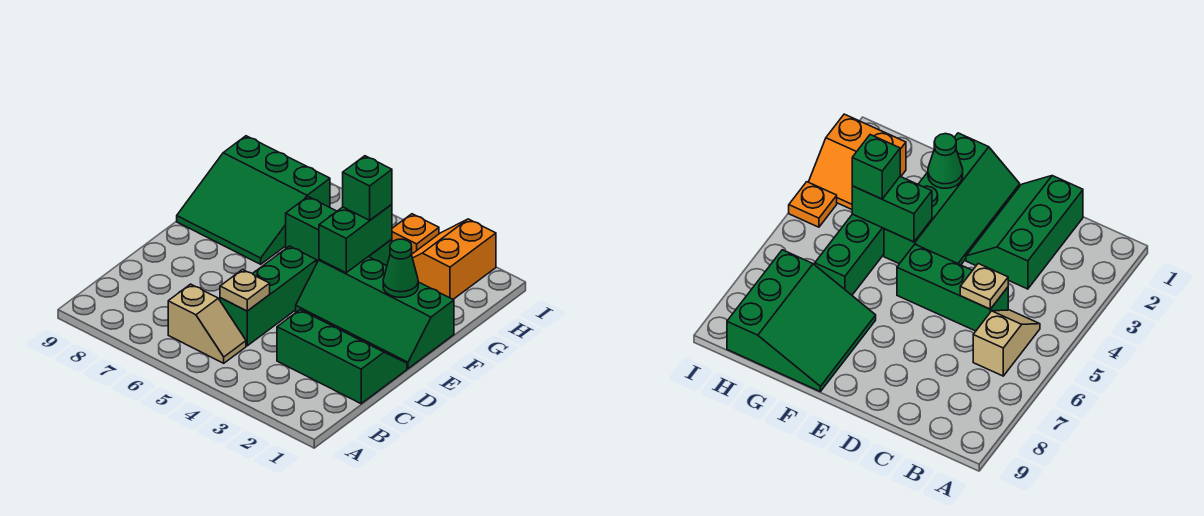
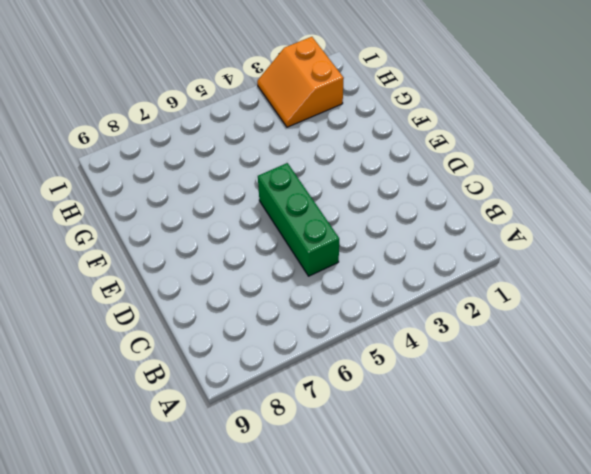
none -> tan 1x2 slope [168,284,246,363]
none -> green 2x3 slope [277,310,407,404]
none -> green 2x4 slope [296,257,454,369]

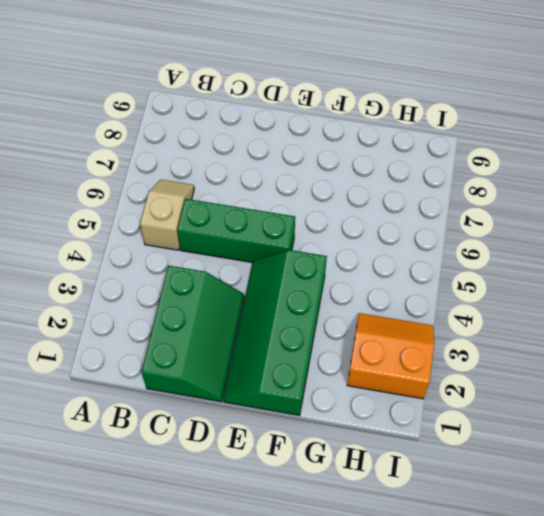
tan 1x2 slope [140,180,194,250] -> tan 1x2 slope turned to [168,284,246,363]
none -> green 3x3 slope [177,136,330,264]
none -> green 1x3 brick [286,197,392,266]
none -> orange 1x1 plate [392,214,439,253]

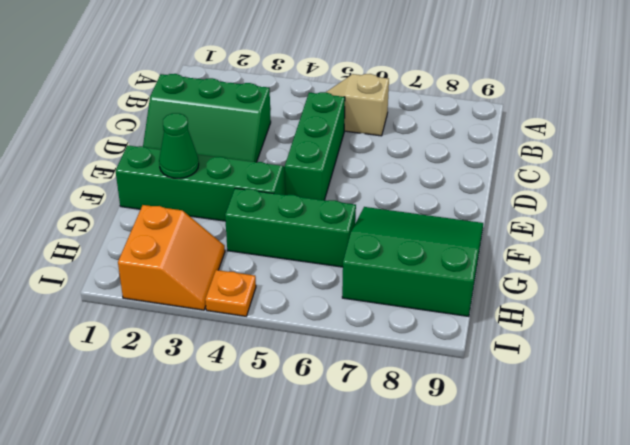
none -> tan 1x1 plate [220,270,270,311]
none -> green 1x2 brick [319,204,392,273]
none -> green 1x1 brick [343,156,392,220]

